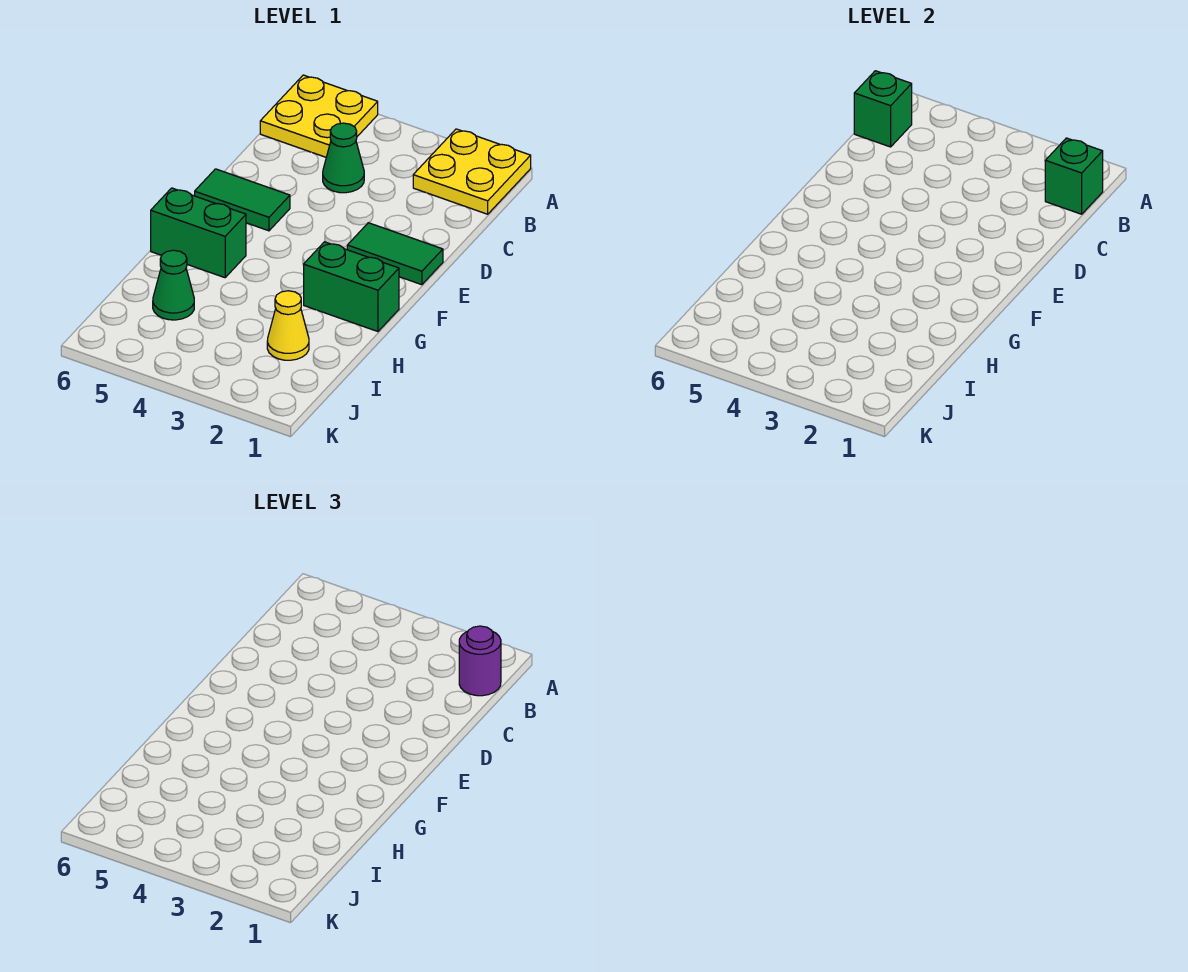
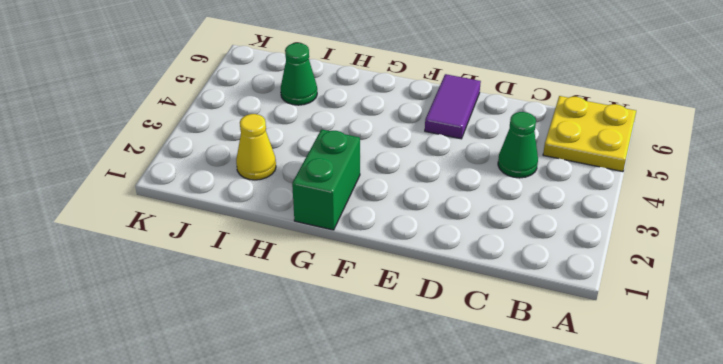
purple 1x2 tile [425,74,481,139] -> green 1x2 tile [195,169,290,231]
none -> yellow 2x2 plate [413,129,531,214]
none -> green 1x2 tile [347,223,443,285]
none -> green 1x2 brick [151,188,246,278]

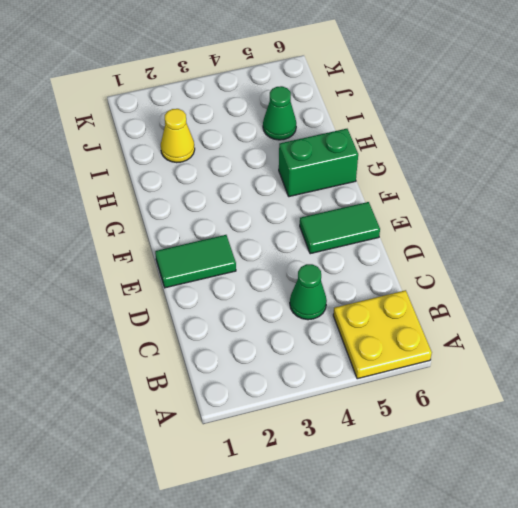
none -> yellow 2x2 plate [413,129,531,214]
none -> green 1x2 brick [304,242,399,332]
none -> green 1x1 brick [1045,138,1103,214]

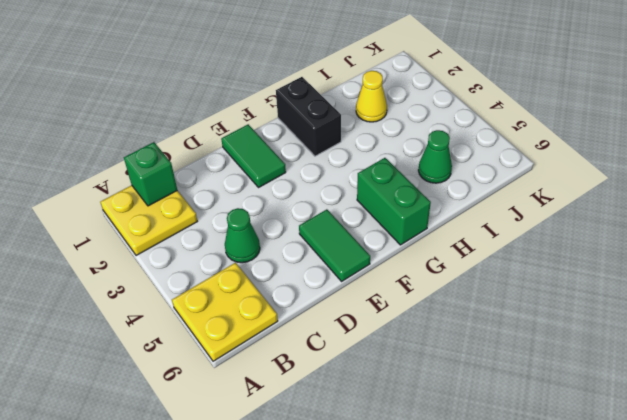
black 1x2 brick [276,77,341,156] -> green 1x2 brick [304,242,399,332]
none -> green 1x1 brick [854,71,912,147]
none -> purple 1x1 round brick [459,626,501,696]

